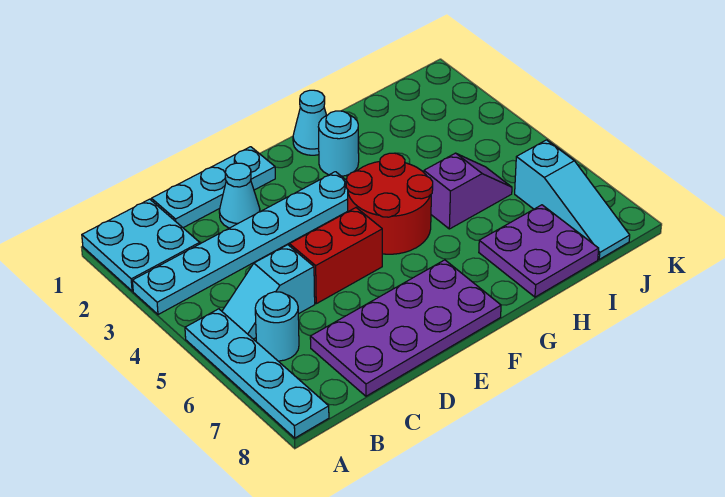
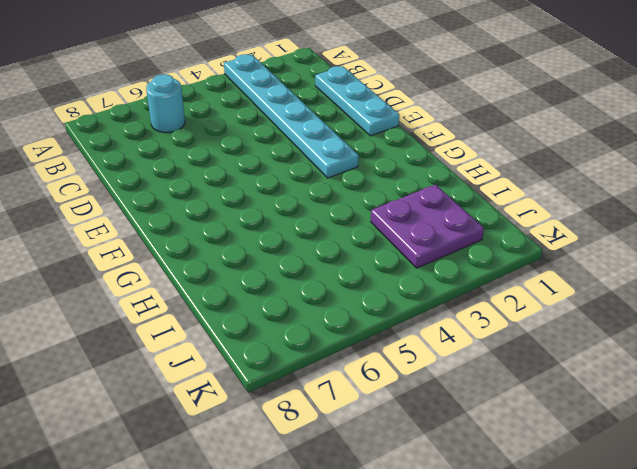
purple 2x2 plate [371,185,484,268] -> purple 2x2 plate moved to [479,205,599,297]
none -> cyan 2x2 plate [82,199,200,291]
none -> cyan 1x4 plate [185,309,329,438]
none -> cyan 1x2 slope [222,245,315,339]

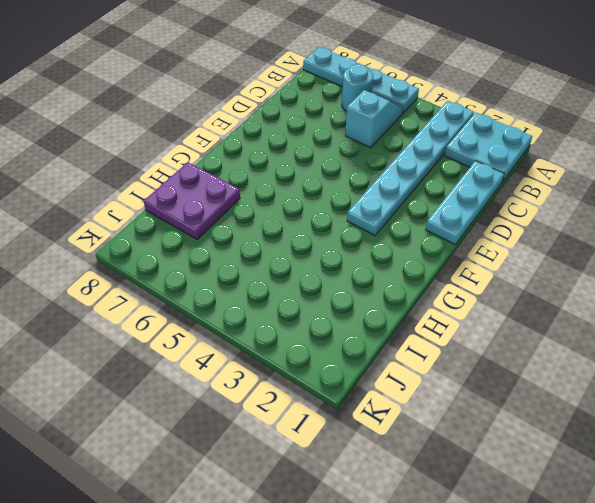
none -> purple 2x4 plate [310,260,501,396]
none -> cyan 1x1 cone [219,163,260,228]
none -> red 1x2 brick [290,208,382,304]

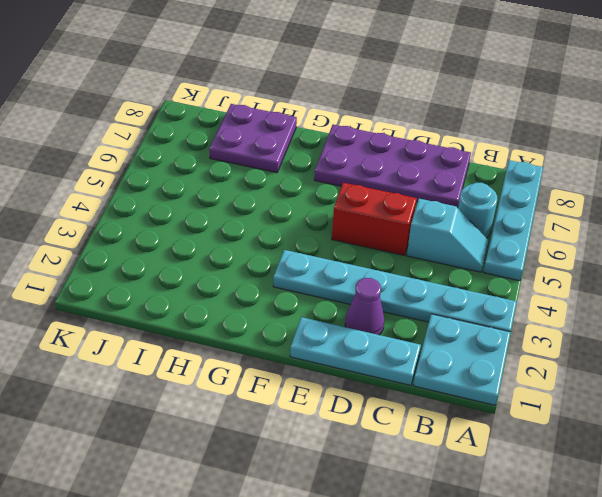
purple 1x1 cone [345,278,384,335] -> cyan 1x1 cone [219,163,260,228]
none -> red 2x2 round brick [346,153,433,254]
none -> cyan 1x1 cone [293,90,327,155]
none -> cyan 1x1 round brick [319,111,359,176]

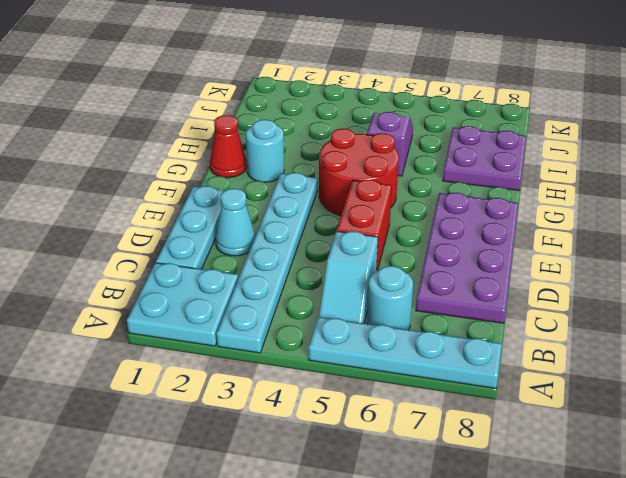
red 1x1 cone [210,115,247,178] -> cyan 1x1 cone [293,90,327,155]
none -> cyan 1x3 slope [515,140,630,259]

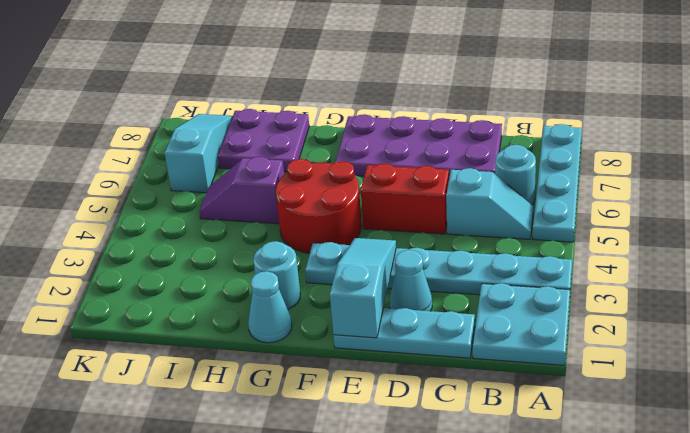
cyan 1x3 slope [330,238,396,338] -> none

